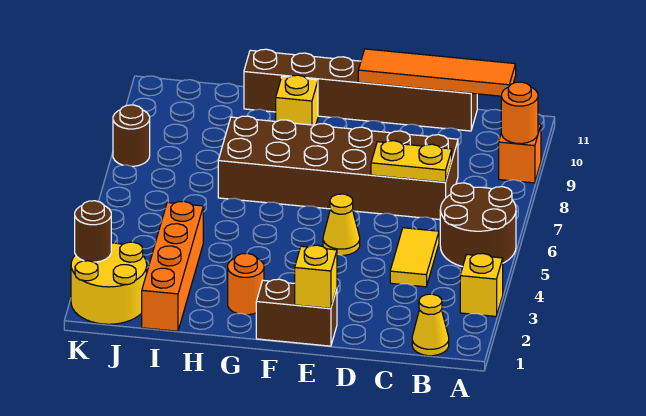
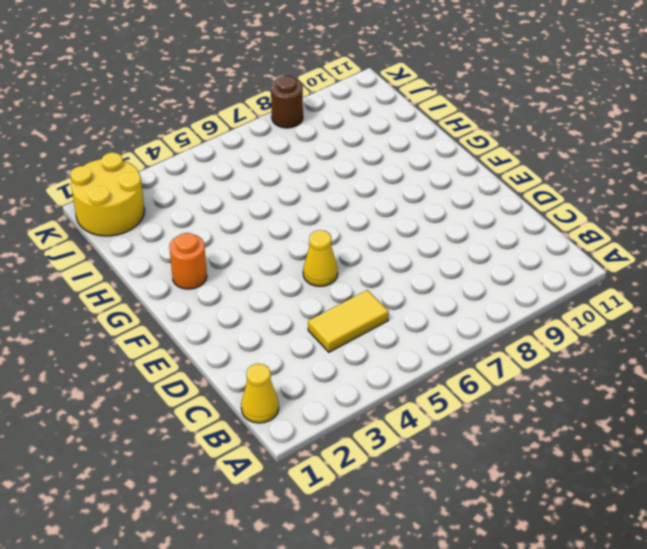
none -> yellow 1x1 brick [460,254,503,316]
none -> brown 2x2 round brick [440,183,516,267]
none -> orange 1x1 brick [499,124,541,183]

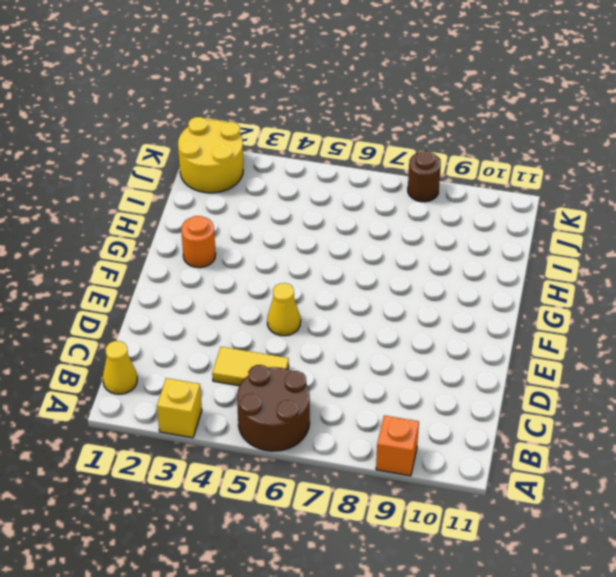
none -> brown 2x6 brick [218,116,458,220]
none -> brown 1x6 brick [244,49,477,131]
none -> brown 1x2 brick [256,279,337,346]

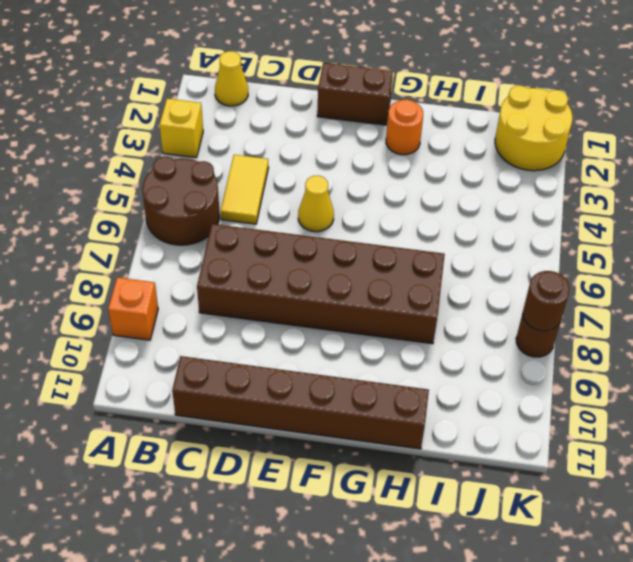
brown 1x1 round brick [523,271,570,331] -> brown 1x1 round brick moved to [75,201,111,262]
none -> yellow 1x1 brick [276,75,318,125]
none -> orange 1x4 brick [142,201,203,331]
none -> orange 1x1 round brick [501,82,538,144]

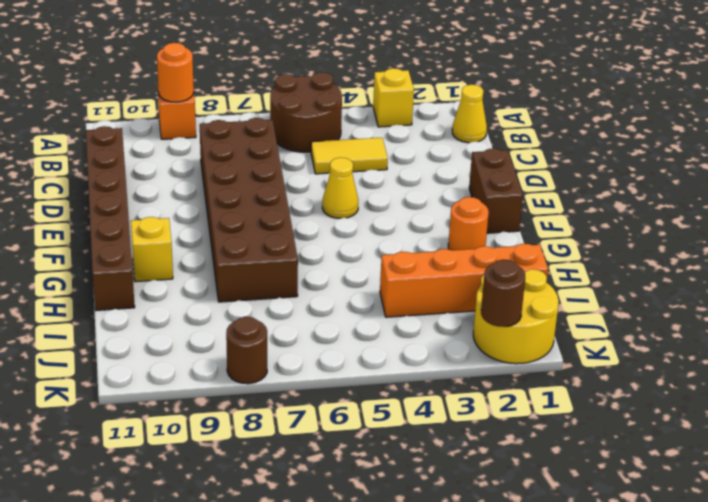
none -> orange 1x4 tile [358,49,516,96]
none -> yellow 1x2 plate [371,141,452,182]
none -> yellow 1x1 brick [295,245,337,308]

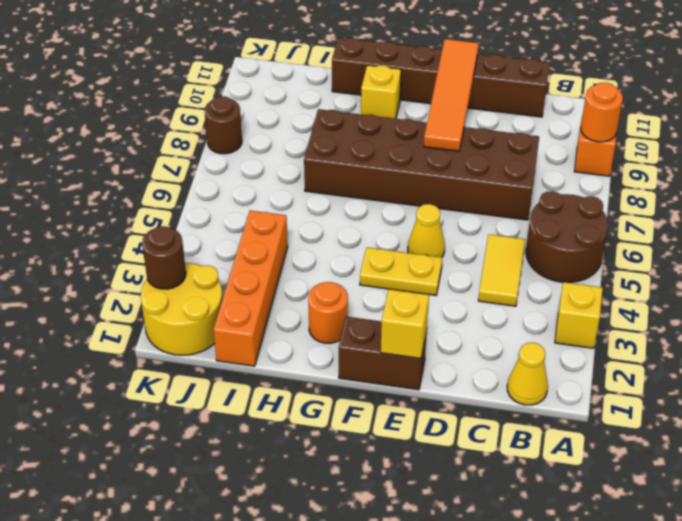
yellow 1x2 plate [360,247,442,295] -> yellow 1x2 plate moved to [371,141,452,182]
orange 1x4 tile [424,39,479,151] -> orange 1x4 tile turned to [358,49,516,96]

